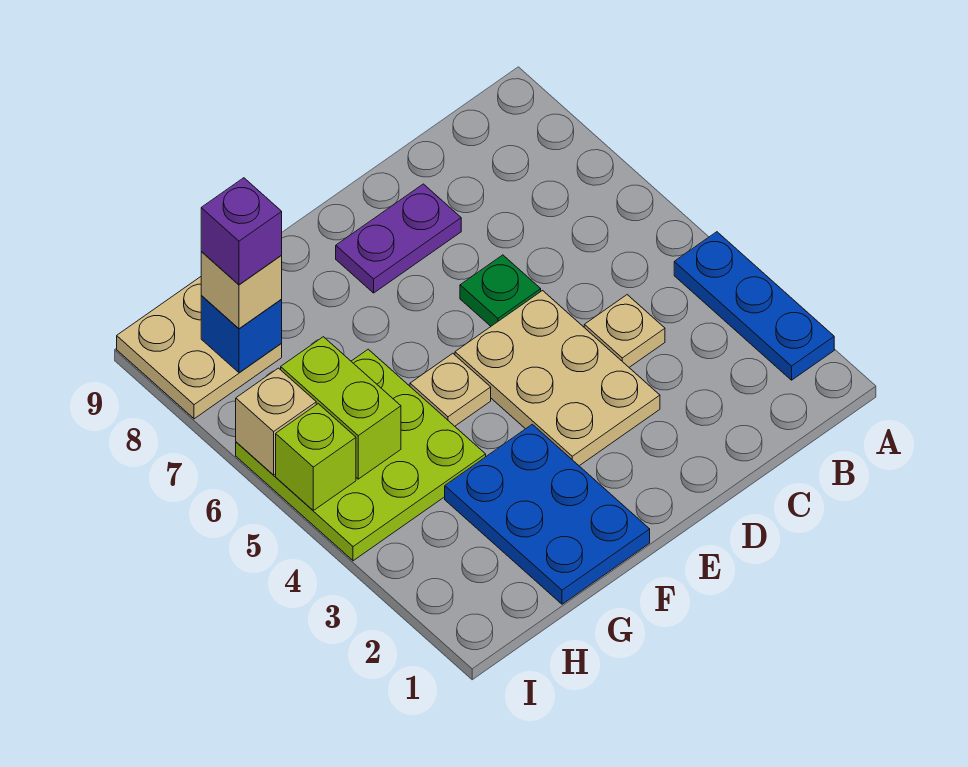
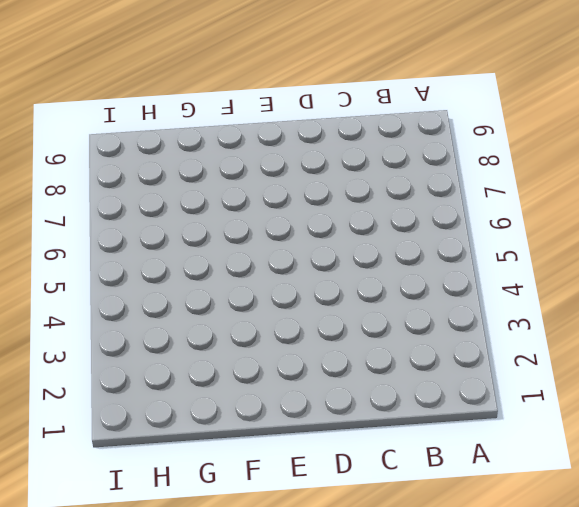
none -> blue 1x3 plate [674,232,834,380]
none -> tan 1x1 plate [584,295,665,367]
none -> tan 2x3 plate [455,291,660,466]

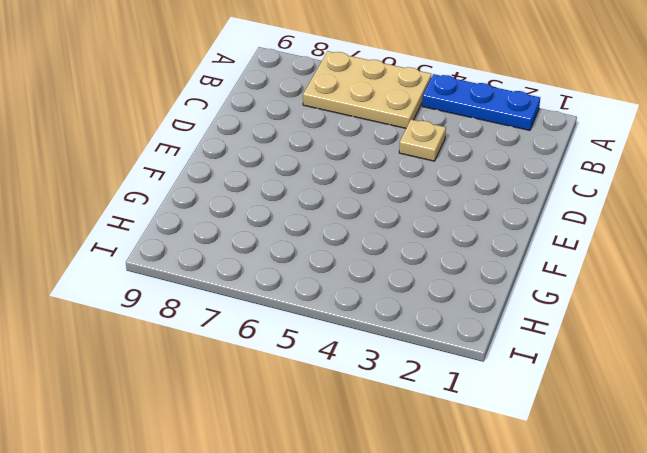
tan 2x3 plate [303,51,431,128] -> tan 2x3 plate moved to [455,291,660,466]
none -> green 1x1 plate [460,255,541,326]
none -> purple 1x2 plate [336,184,461,293]
none -> blue 2x3 plate [445,424,650,604]

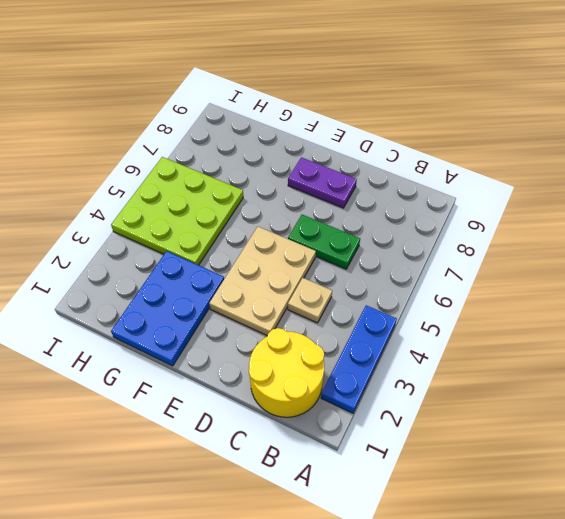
yellow 2x2 round brick [249,328,324,417] -> none
green 1x2 plate [288,215,360,269] -> green 1x1 plate [460,255,541,326]
none -> tan 1x1 plate [410,353,491,426]
none -> tan 2x2 plate [117,277,282,419]
none -> lime 1x2 brick [281,337,401,479]

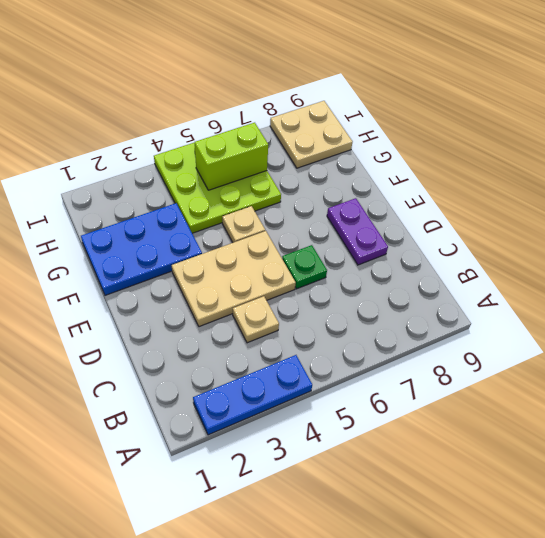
none -> blue 1x1 brick [201,296,282,373]
none -> lime 1x1 brick [276,404,356,510]
none -> tan 1x1 brick [236,368,316,475]

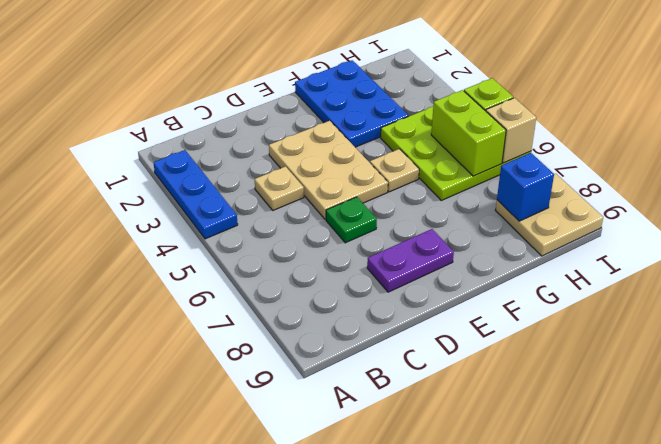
none -> tan 1x1 brick [201,252,282,329]
none -> purple 1x1 brick [201,178,282,285]

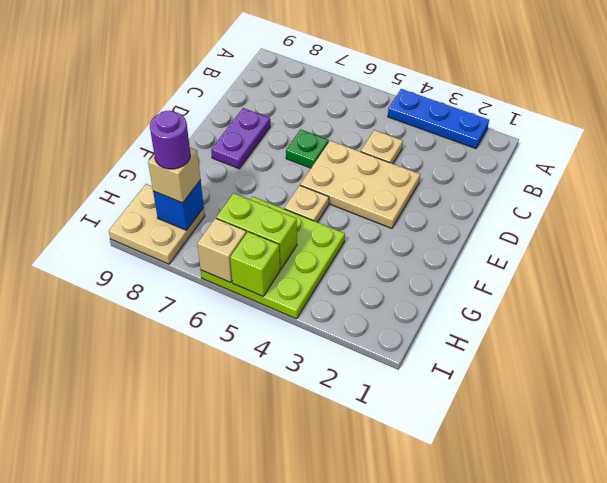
purple 1x1 round brick [150,111,190,169] -> purple 1x1 brick [201,178,282,285]
none -> blue 2x3 plate [445,424,650,604]

